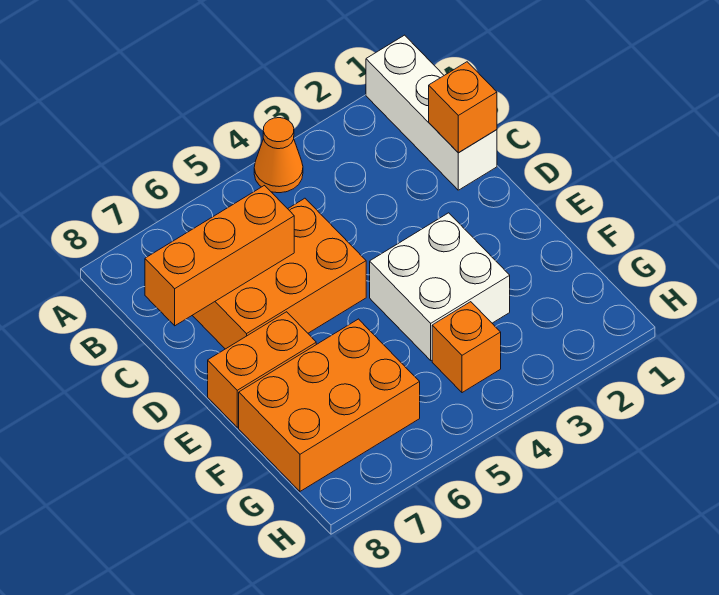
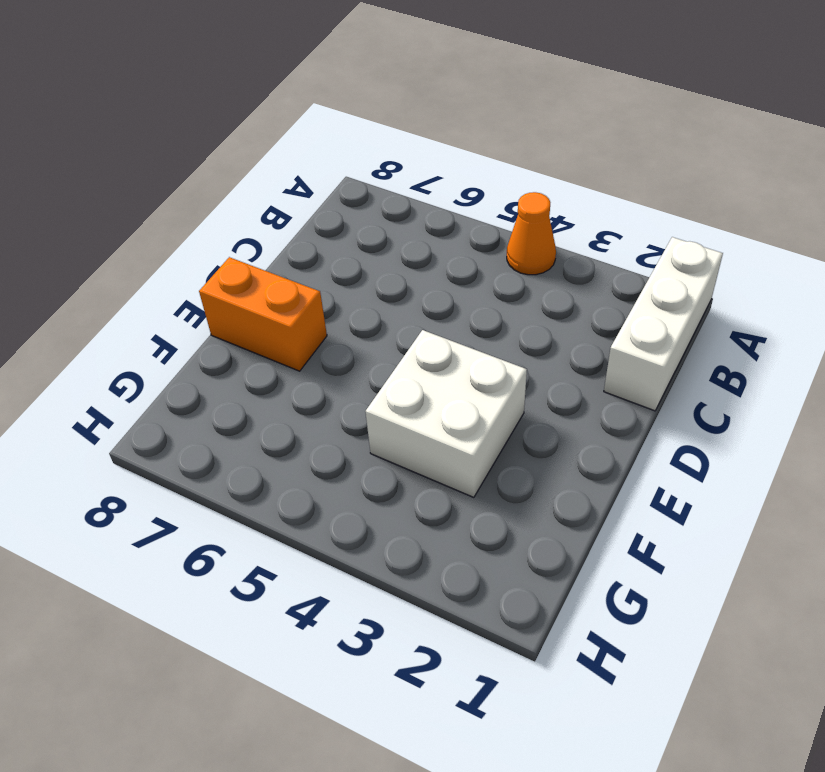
none -> orange 2x3 brick [192,198,366,349]
none -> orange 2x3 brick [239,319,420,491]

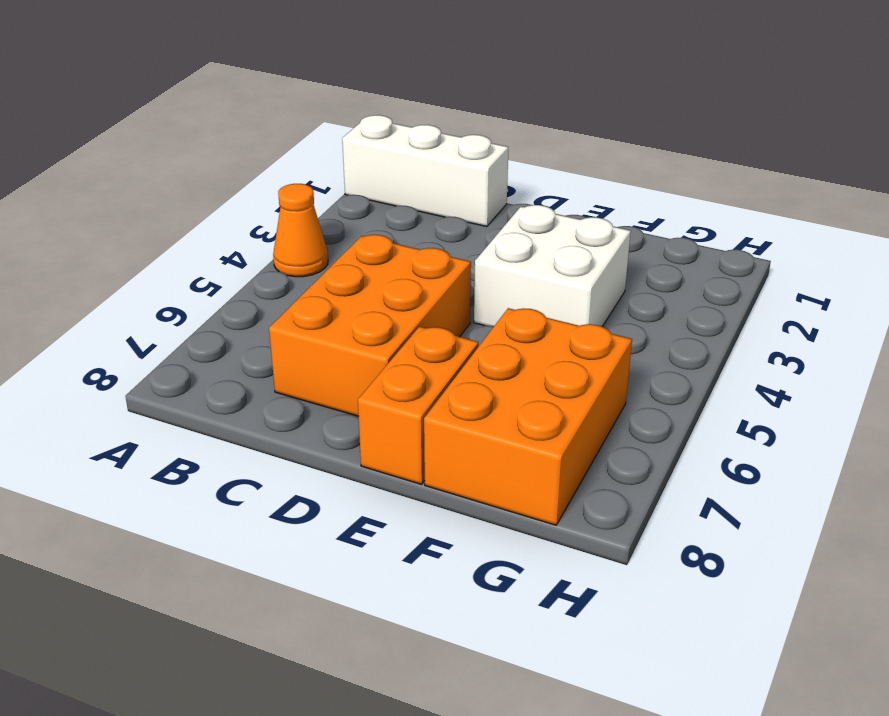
none -> orange 1x1 brick [432,302,501,393]
none -> orange 1x1 brick [429,62,497,153]

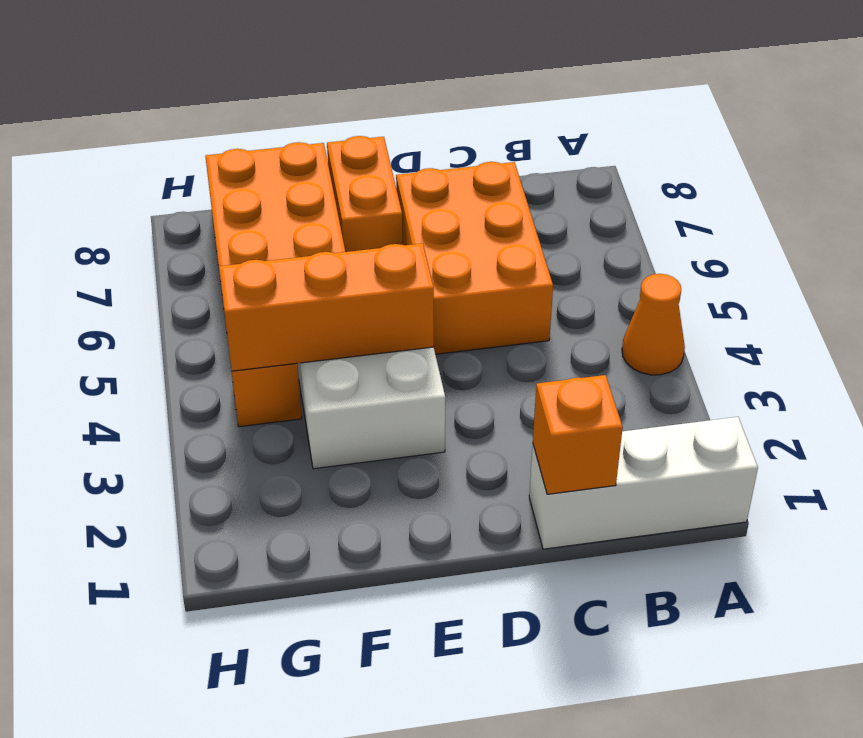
orange 1x3 brick [219,243,434,371] -> orange 1x3 brick turned to [145,186,294,326]

